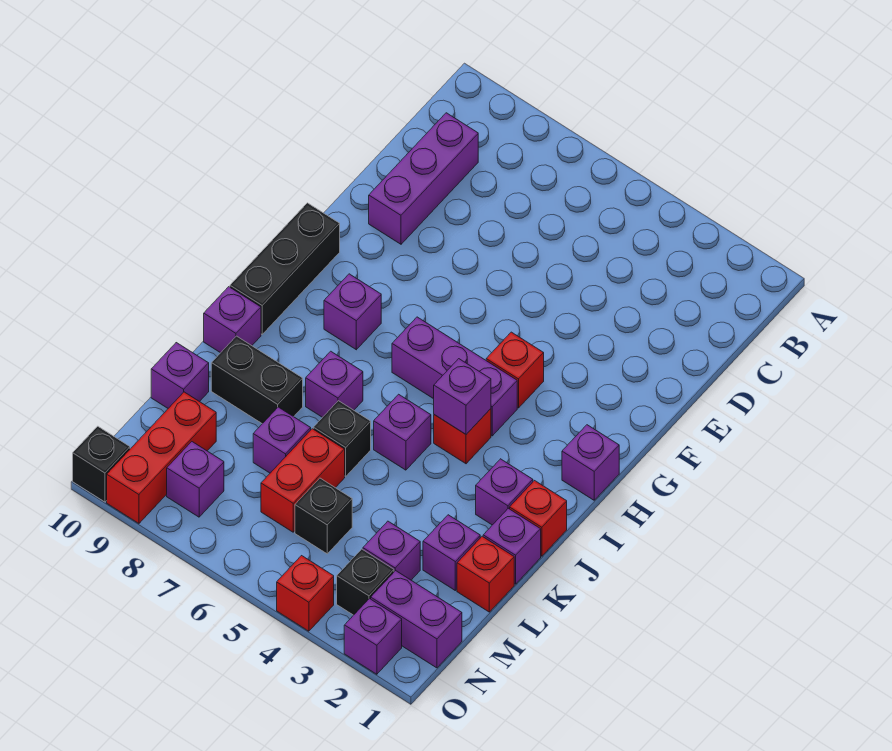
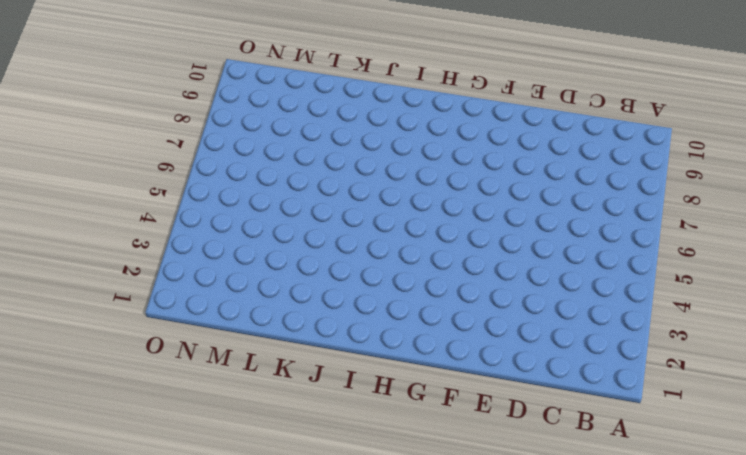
none -> purple 1x3 brick [369,113,478,244]
none -> red 1x1 brick [486,332,544,408]
none -> black 1x3 brick [230,203,340,334]
none -> purple 1x1 brick [562,425,619,500]

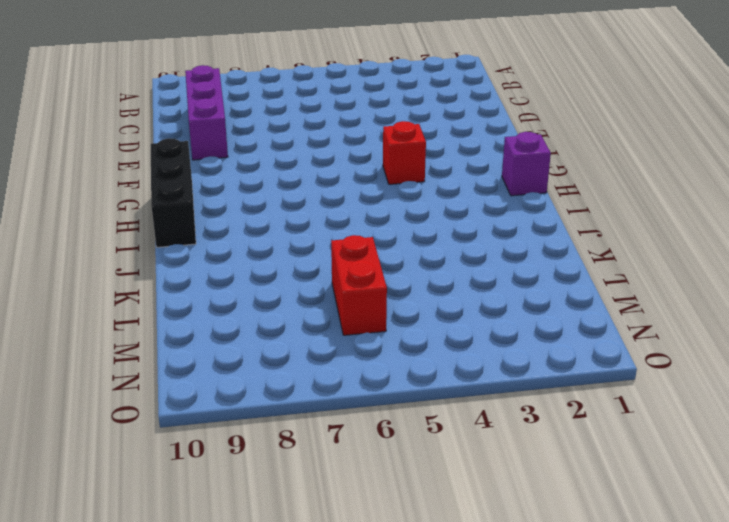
none -> purple 1x3 brick [392,317,517,436]
none -> purple 1x1 brick [324,274,381,350]
none -> red 1x1 brick [434,409,491,464]
none -> red 1x1 brick [510,481,567,556]

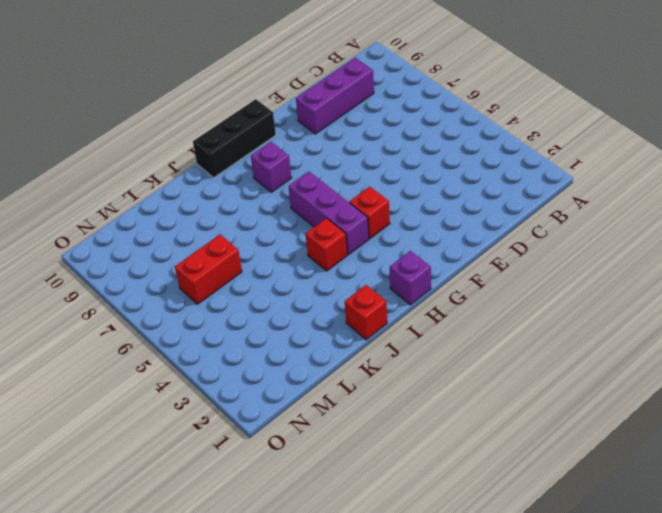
none -> purple 1x1 brick [476,459,533,525]
none -> purple 1x1 brick [374,394,431,470]
none -> purple 1x1 brick [306,351,363,417]
none -> purple 1x1 brick [204,287,261,353]

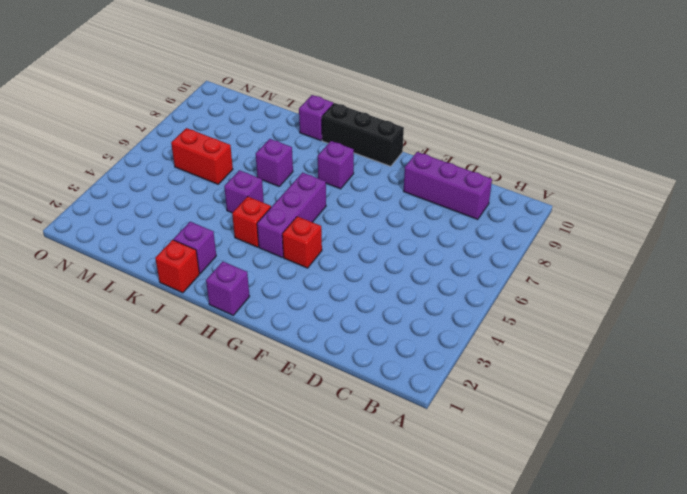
none -> purple 1x1 brick [483,508,541,584]
none -> black 1x1 brick [313,401,371,476]
none -> black 1x2 brick [211,336,303,424]
none -> red 1x1 brick [457,536,514,612]

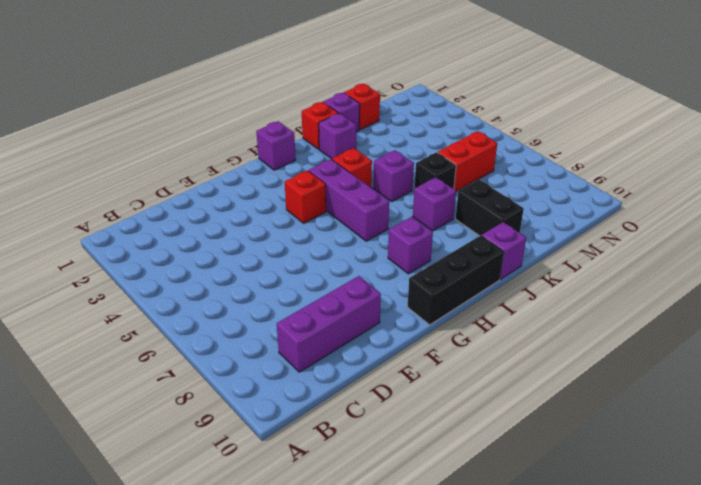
none -> purple 1x1 brick [423,515,480,590]
none -> purple 1x1 brick [253,407,311,473]
none -> purple 1x1 brick [151,343,209,408]
none -> purple 1x1 brick [363,521,420,580]

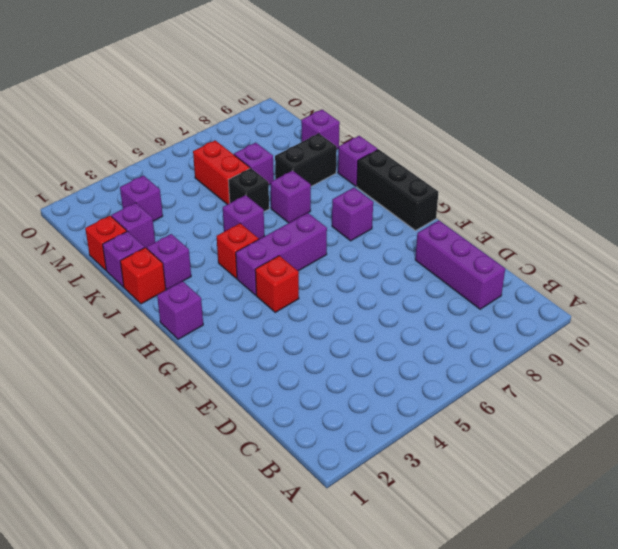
none -> black 1x1 brick [295,478,352,554]
none -> red 1x3 brick [107,392,216,523]
none -> purple 1x2 brick [371,571,462,668]
none -> black 1x1 brick [337,549,394,615]

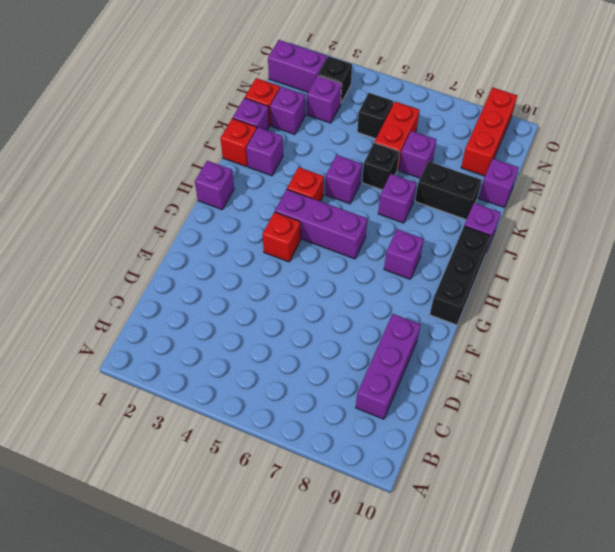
none -> purple 1x1 brick [167,442,224,517]
none -> purple 1x1 brick [344,599,402,674]
none -> red 1x1 brick [277,556,334,631]
none -> black 1x1 brick [73,426,130,502]

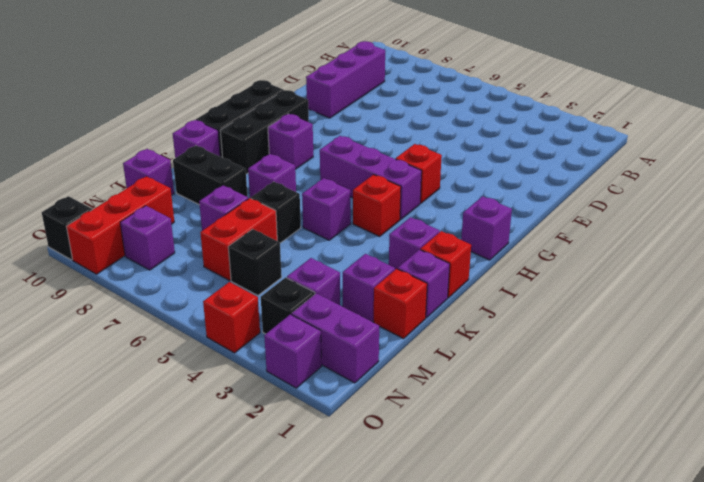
black 1x3 brick [220,90,309,174] -> none
none -> purple 1x1 brick [434,359,491,434]

